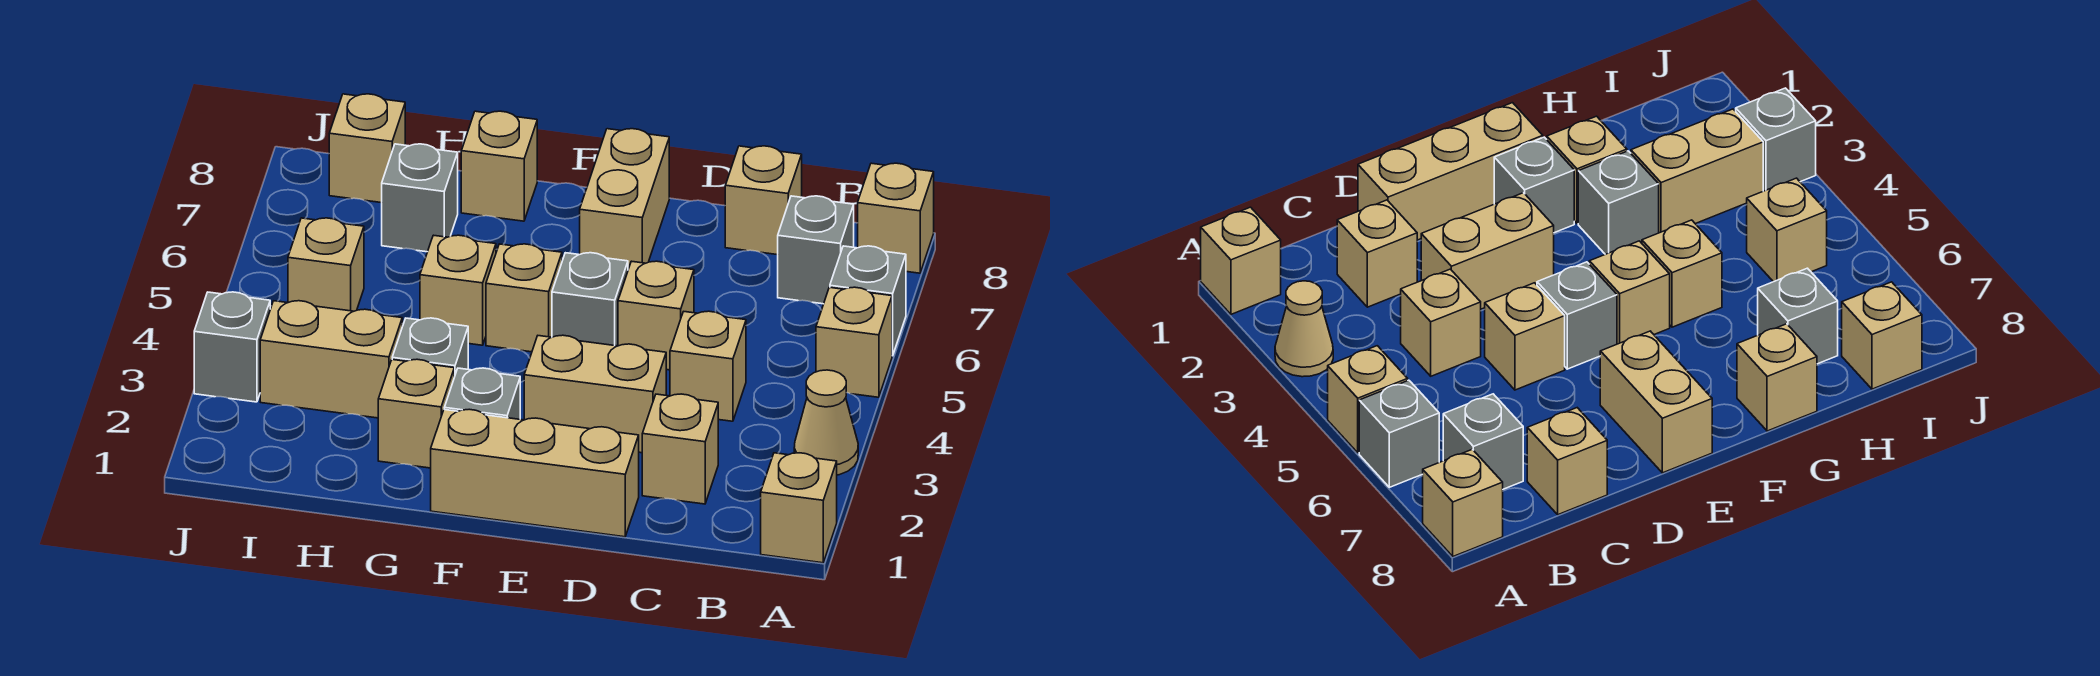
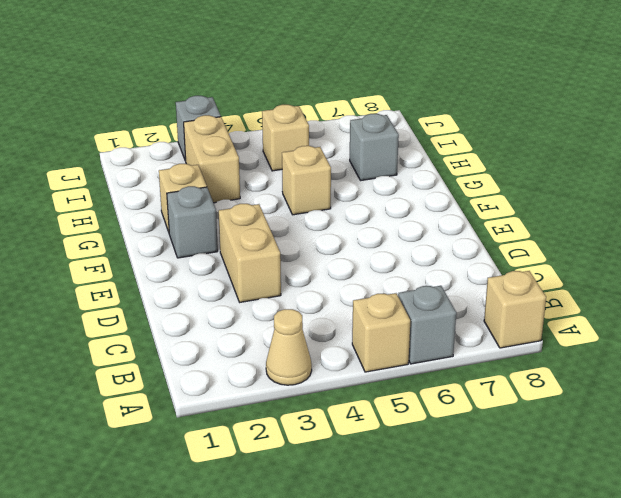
none -> tan 1x1 brick [761,453,837,563]
none -> grey 1x1 brick [778,196,854,304]
none -> tan 1x1 brick [642,394,718,504]

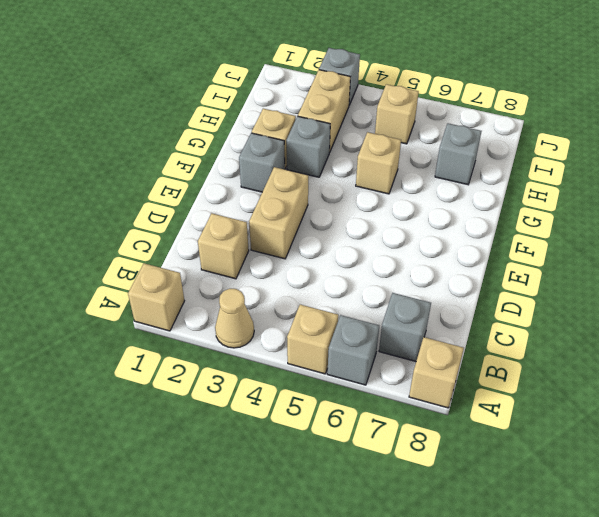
none -> tan 1x1 brick [670,311,746,421]
none -> tan 1x1 brick [725,146,802,255]
none -> tan 1x3 brick [431,409,639,537]

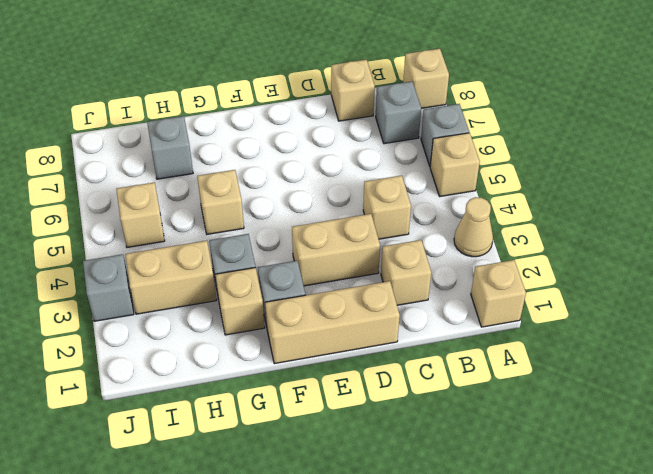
none -> tan 1x1 brick [618,261,694,370]
none -> grey 1x1 brick [552,253,628,346]
none -> tan 1x2 brick [580,129,669,269]

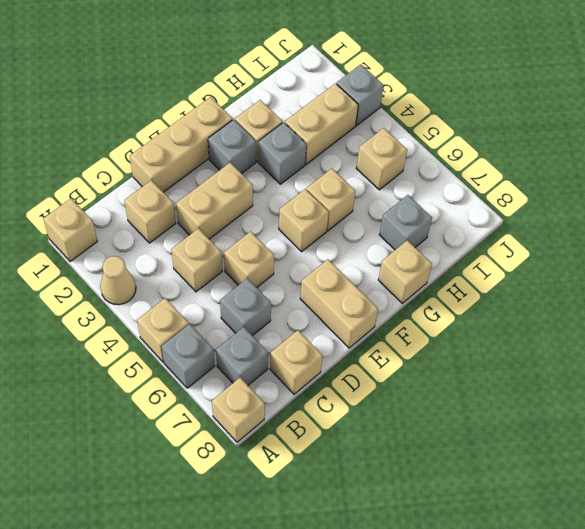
grey 1x1 brick [220,279,271,336] -> grey 1x1 brick moved to [552,253,628,346]
none -> tan 1x1 brick [329,94,405,203]

